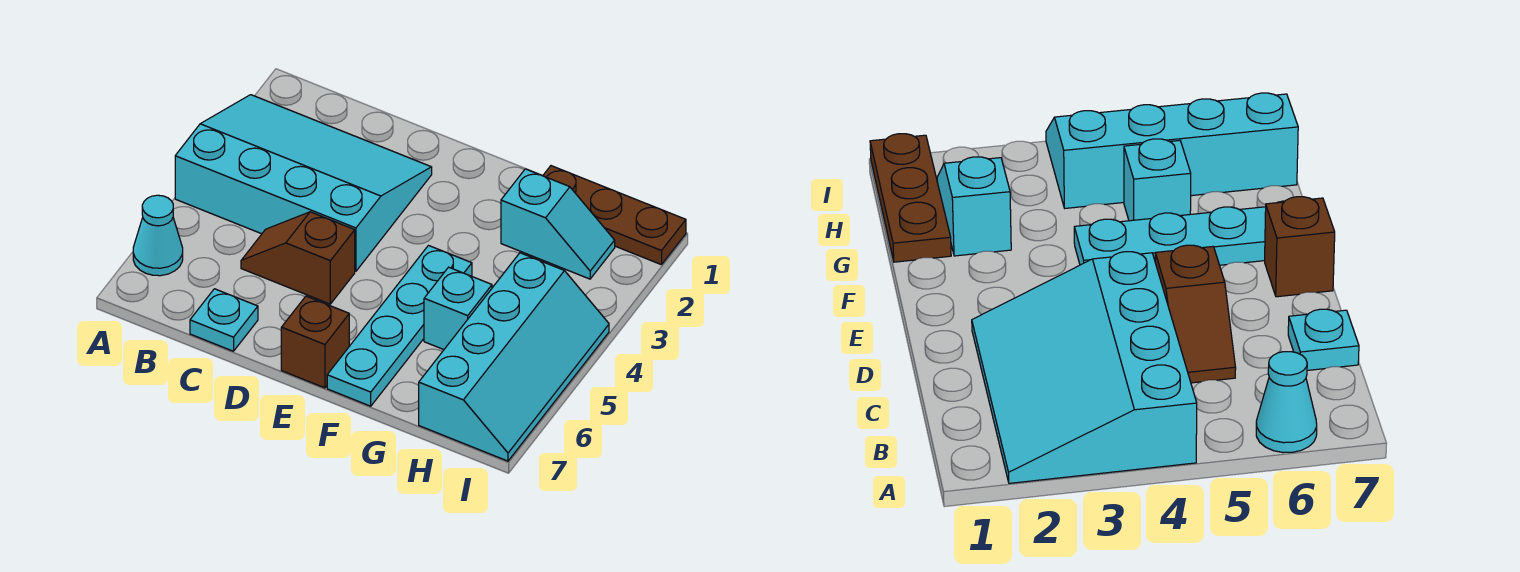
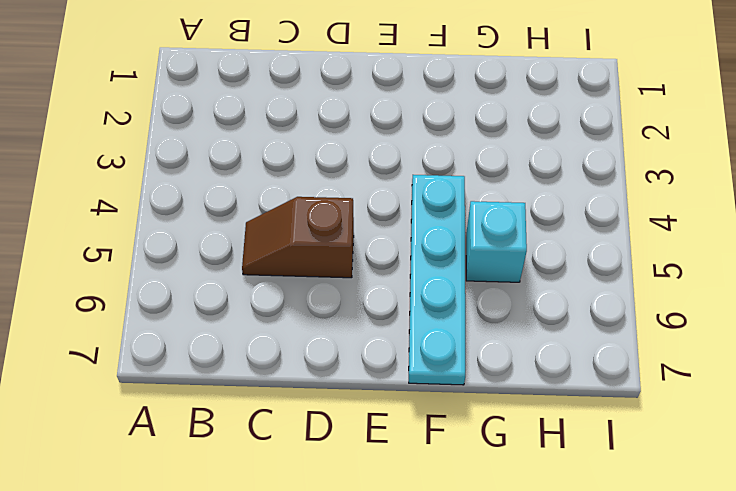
none -> cyan 3x4 slope [175,95,432,271]
none -> cyan 1x1 cone [133,195,183,276]

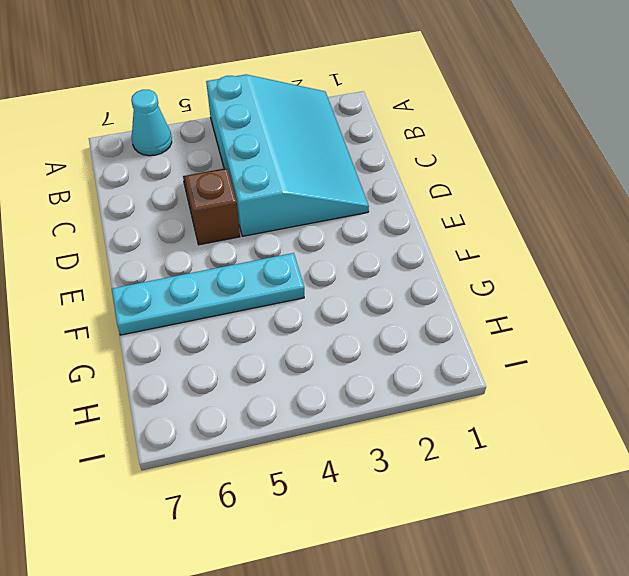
none -> cyan 1x1 plate [190,289,258,351]
none -> brown 1x1 brick [281,296,349,388]

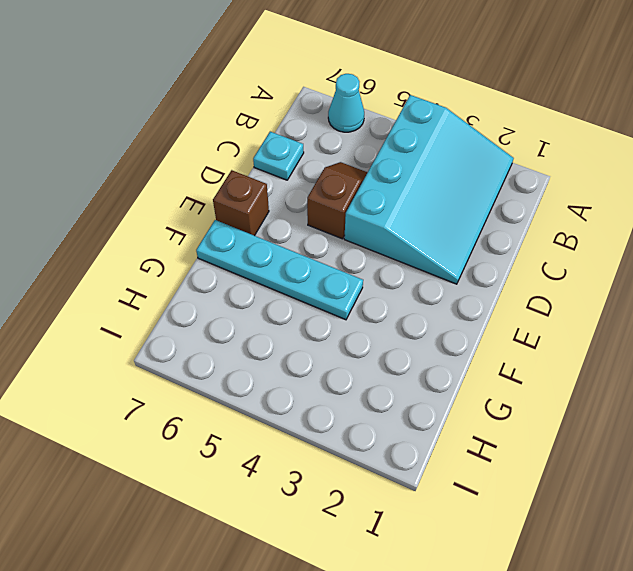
none -> brown 1x3 plate [543,166,686,265]
none -> cyan 1x2 slope [501,169,615,279]

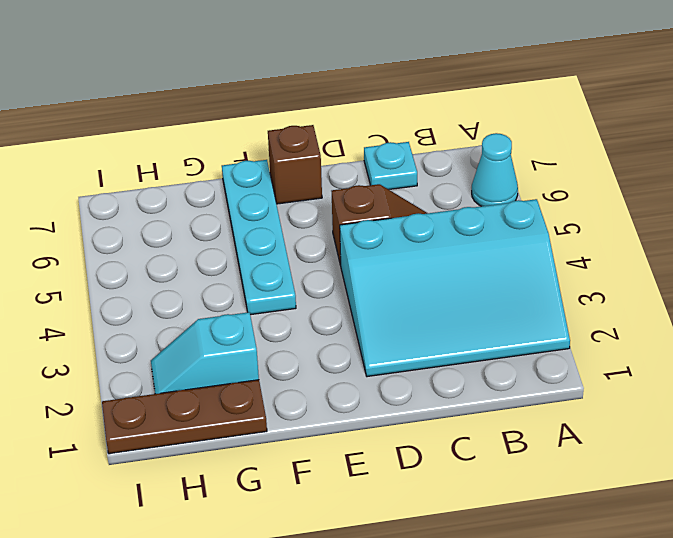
none -> cyan 1x1 brick [424,267,492,350]
none -> cyan 2x4 slope [419,253,609,461]

